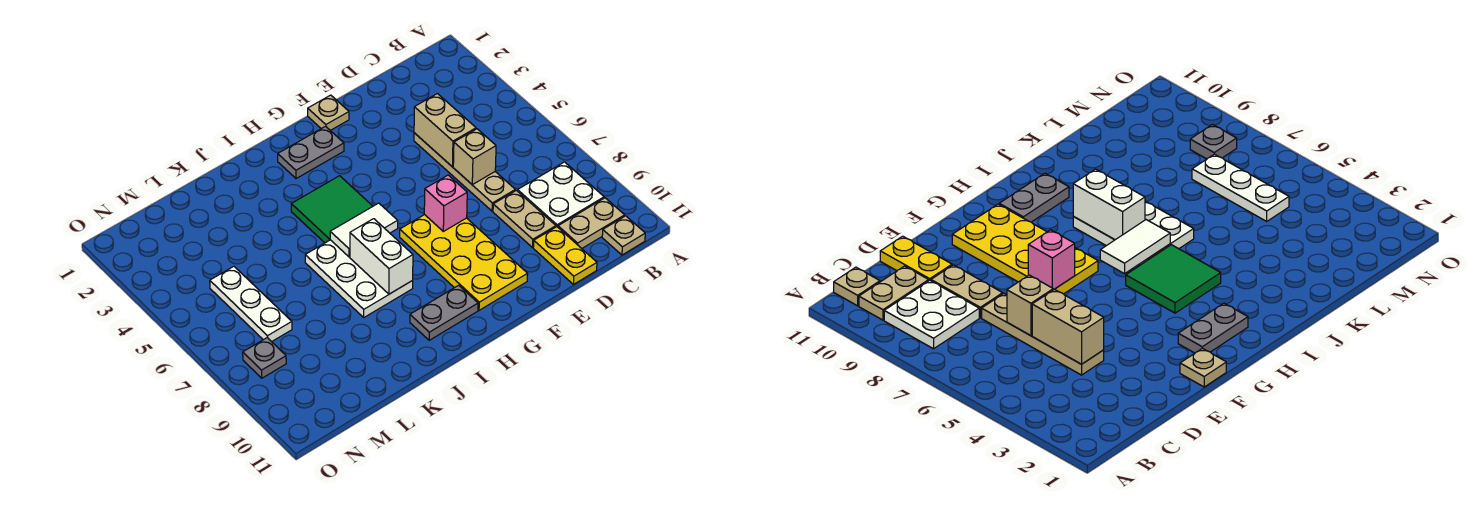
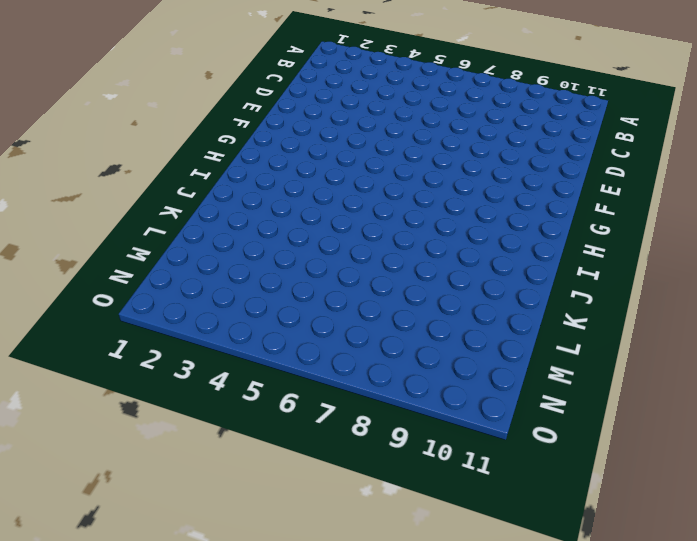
none -> white 2x2 plate [518,162,604,227]
none -> tan 1x2 plate [558,198,625,248]
none -> tan 1x1 plate [602,216,645,255]

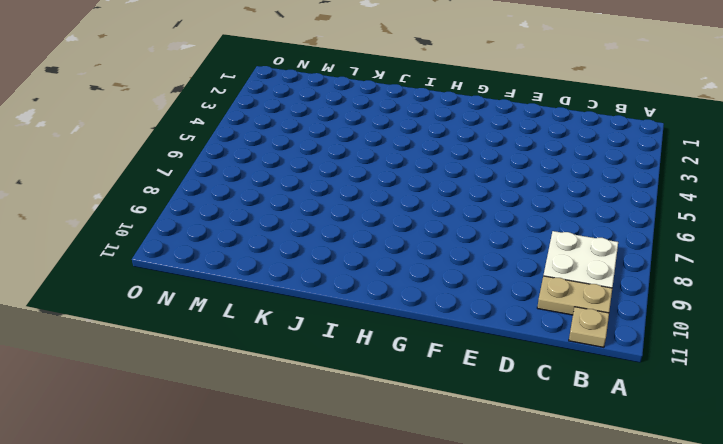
none -> tan 1x4 plate [414,133,515,211]
none -> tan 1x2 plate [493,190,556,248]
none -> yellow 1x2 plate [533,227,597,284]

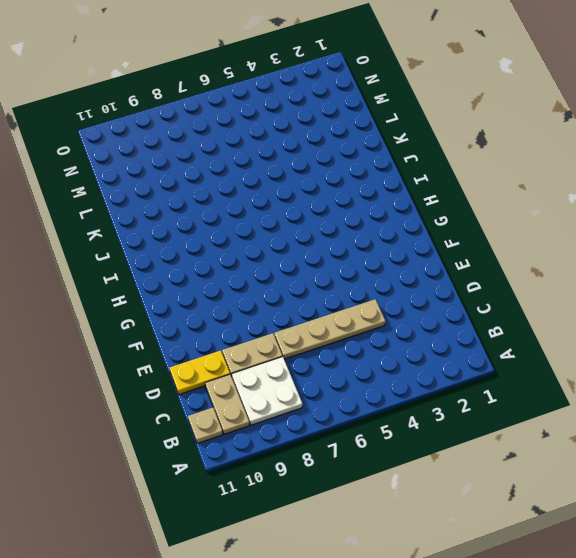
none -> tan 1x1 plate [308,95,349,130]
none -> yellow 2x4 plate [400,215,528,310]
none -> grey 1x2 plate [278,126,344,179]

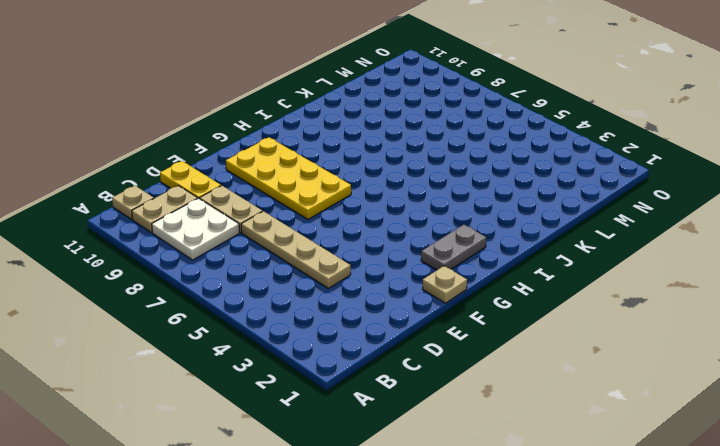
none -> green 2x2 tile [291,176,373,243]
none -> grey 1x2 plate [410,285,478,340]
none -> white 2x3 plate [305,240,413,317]

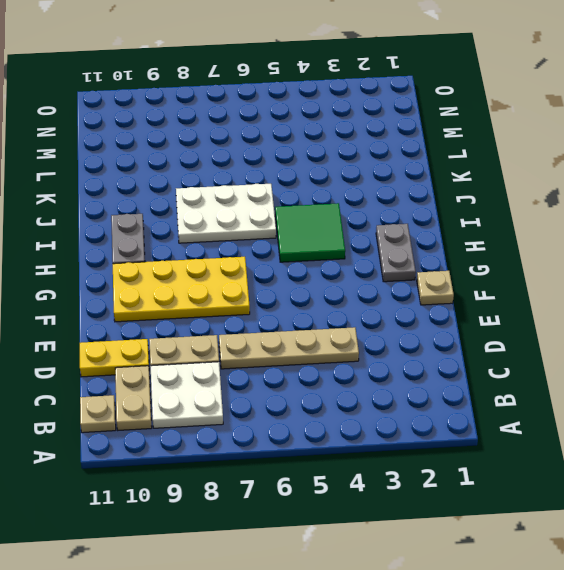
none -> white 1x3 plate [210,266,292,342]
none -> grey 1x1 plate [243,338,286,378]
none -> tan 1x2 brick [414,94,476,167]

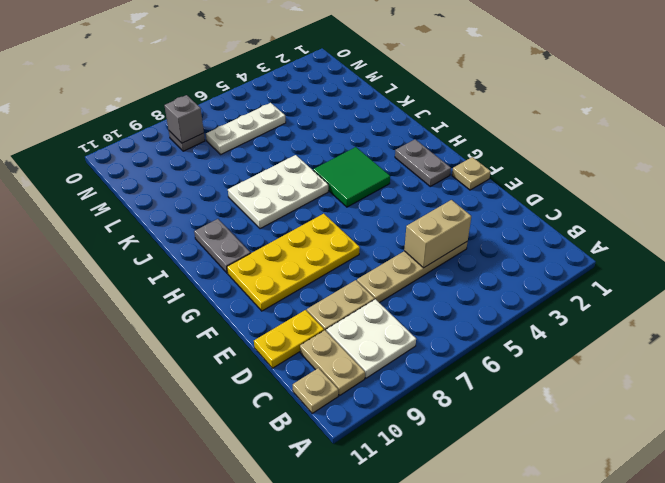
grey 1x1 brick [164,95,204,143] -> none
none -> tan 1x1 brick [453,129,496,185]
none -> pink 1x1 brick [424,175,467,231]
none -> white 1x2 tile [330,203,398,257]

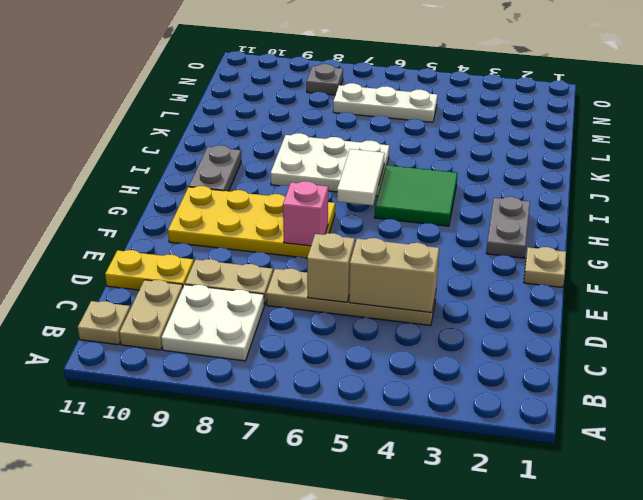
none -> white 1x2 brick [350,219,413,294]

